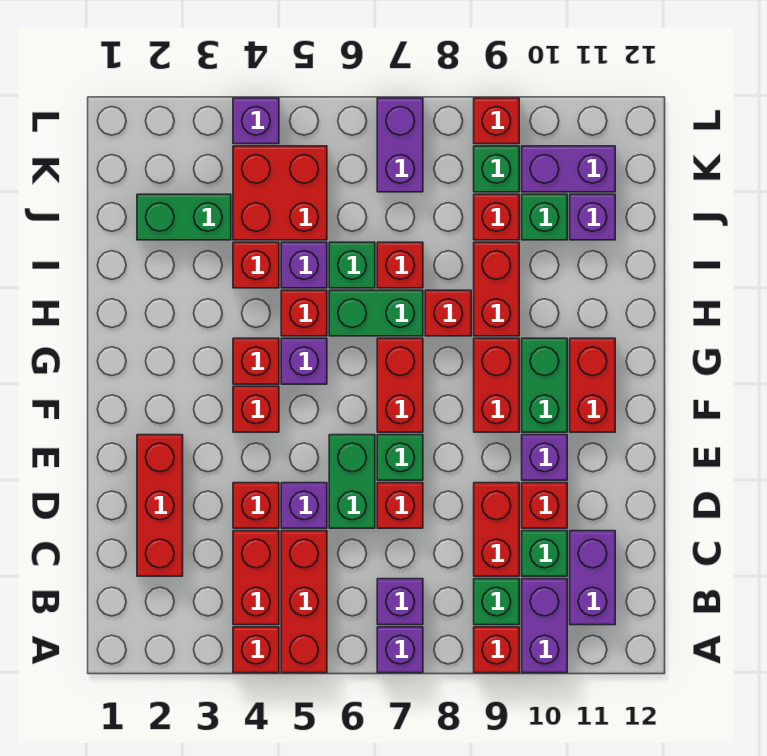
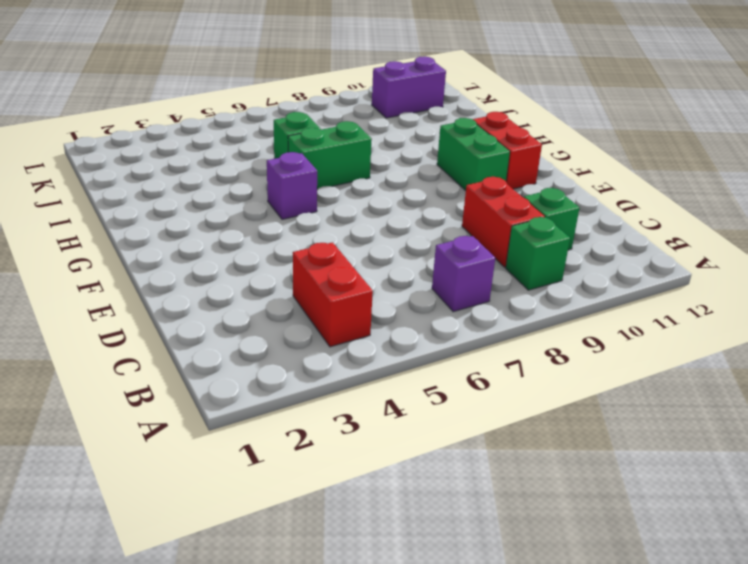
none -> red 1x1 brick [233,627,279,673]
none -> red 1x3 brick [281,531,327,673]
none -> purple 1x1 brick [377,627,423,673]
none -> red 1x1 brick [474,627,519,673]

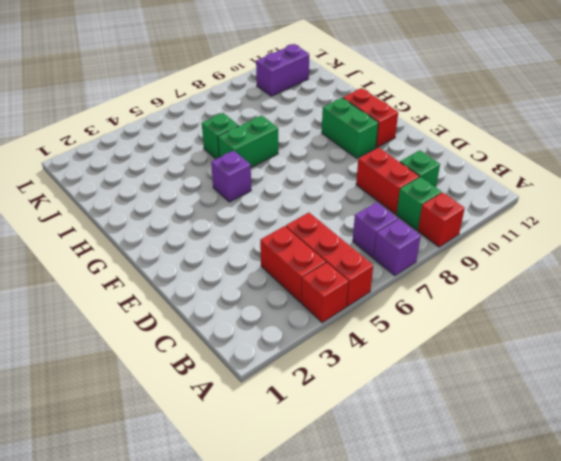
none -> purple 1x2 brick [522,579,567,673]
none -> purple 1x2 brick [570,531,615,625]
none -> red 1x3 brick [137,435,183,576]
none -> red 1x1 brick [233,483,279,528]

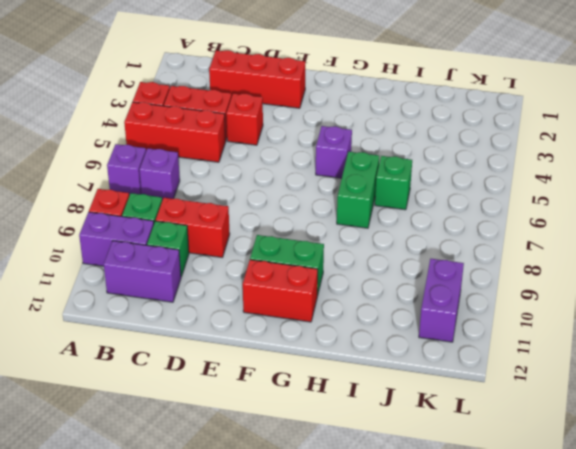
none -> purple 1x1 brick [281,483,327,528]
none -> green 1x2 brick [329,435,375,528]
none -> red 1x1 brick [377,483,423,528]
none -> red 1x1 brick [522,483,567,528]

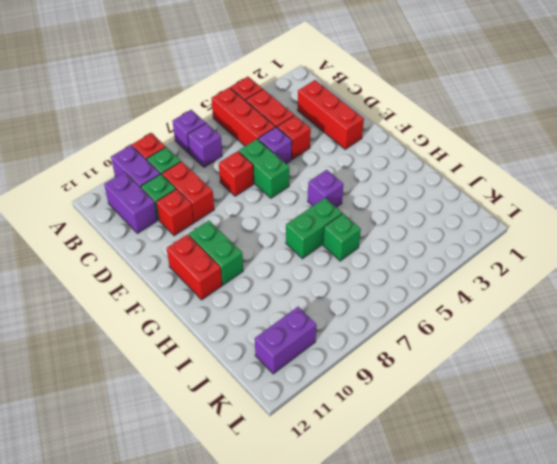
none -> green 1x1 brick [377,435,423,480]
none -> purple 1x1 brick [522,435,567,480]
none -> red 1x1 brick [233,386,279,432]
none -> red 1x2 brick [377,338,423,432]

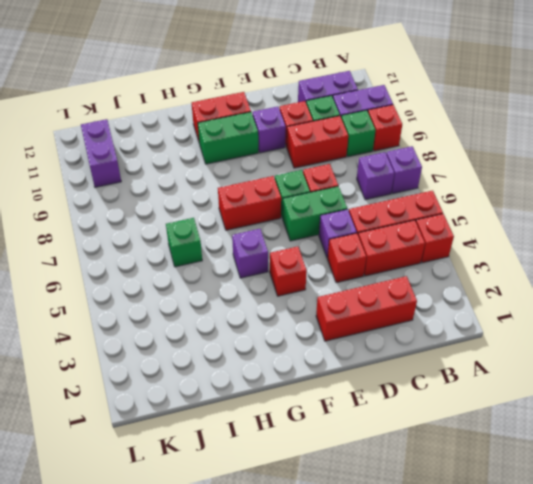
none -> red 1x2 brick [474,338,519,432]
none -> red 1x1 brick [233,338,279,384]
none -> red 1x1 brick [281,290,327,336]
none -> green 1x2 brick [329,290,423,336]

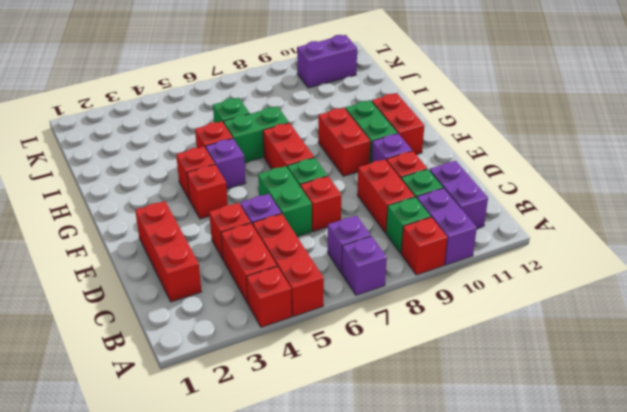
none -> red 1x1 brick [425,290,471,336]
none -> red 1x2 brick [474,242,519,336]
none -> red 1x1 brick [233,242,279,288]
none -> purple 1x1 brick [281,242,327,288]

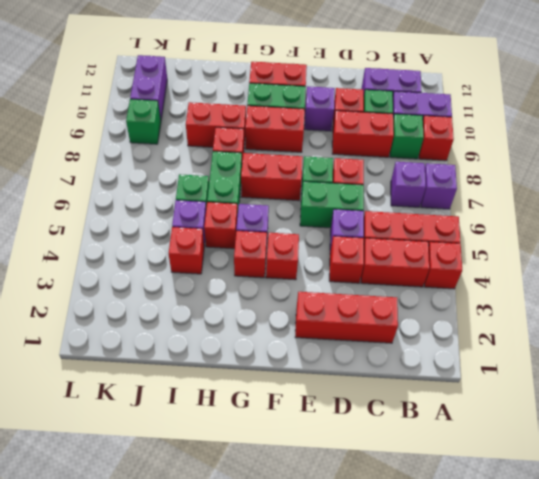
none -> red 1x1 brick [377,242,423,288]
none -> green 1x2 brick [137,194,231,240]
none -> red 2x2 brick [233,146,327,240]
none -> red 1x1 brick [474,194,519,240]

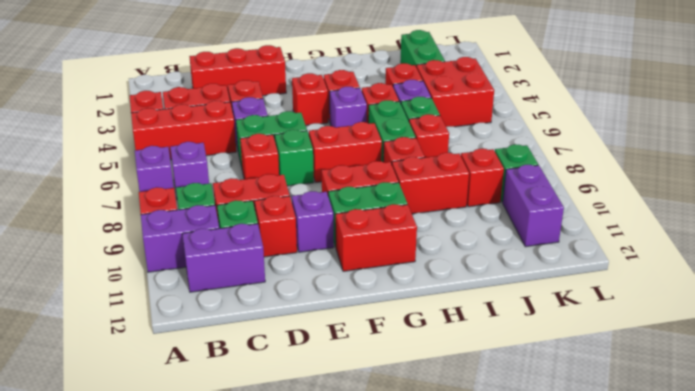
none -> green 1x1 brick [522,194,567,240]
none -> purple 1x1 brick [570,194,615,240]
none -> purple 1x2 brick [377,98,423,192]
none -> purple 1x1 brick [233,98,279,144]

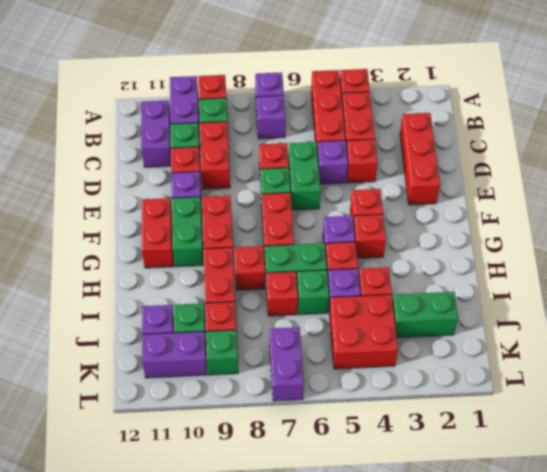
none -> purple 1x1 brick [233,98,279,144]
none -> red 1x1 brick [474,98,519,144]

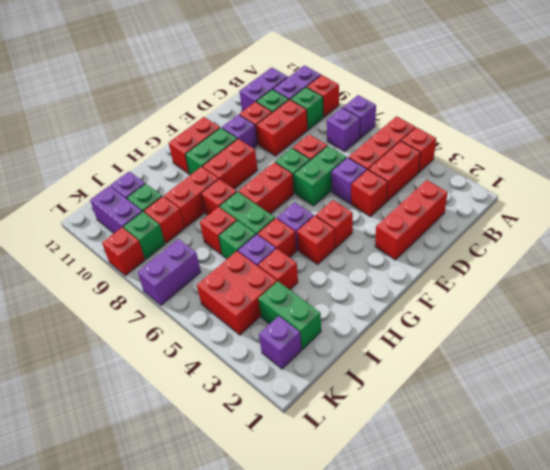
purple 1x1 brick [259,316,301,369] -> purple 1x1 brick moved to [233,98,279,144]

